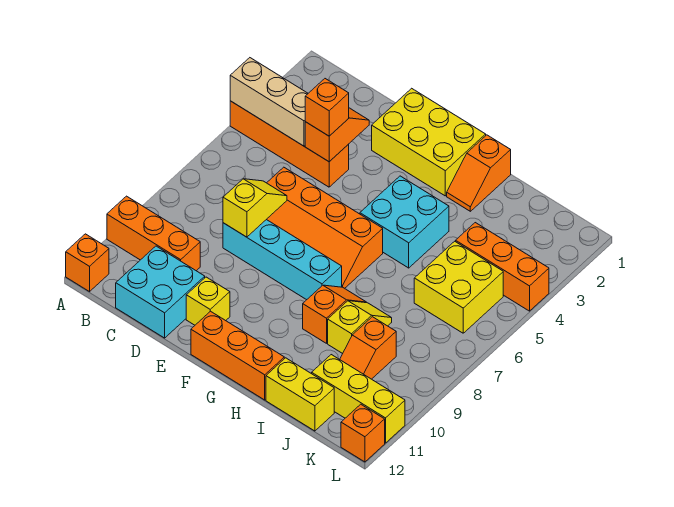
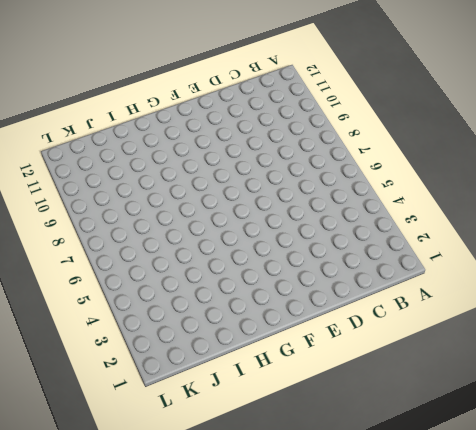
none -> orange 1x4 brick [230,101,349,187]
none -> orange 1x3 brick [107,196,200,271]
none -> orange 1x1 brick [66,234,109,292]

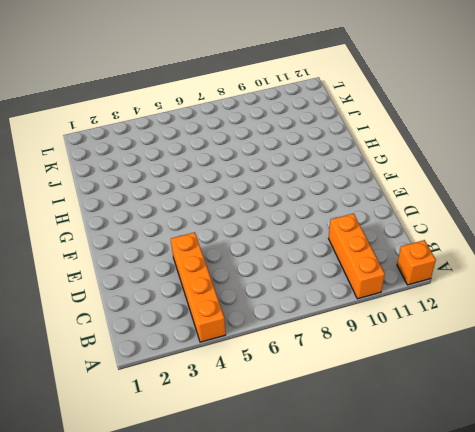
none -> cyan 2x2 brick [116,246,205,338]
none -> orange 2x4 slope [266,167,383,288]
none -> cyan 1x4 brick [223,220,342,300]

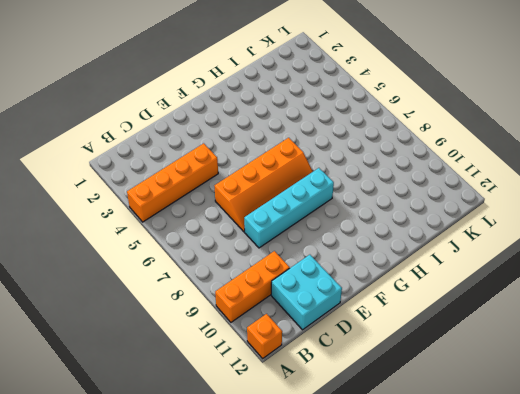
none -> yellow 2x3 brick [372,88,486,196]
none -> yellow 1x1 brick [186,277,230,325]
none -> orange 1x3 brick [191,311,284,400]

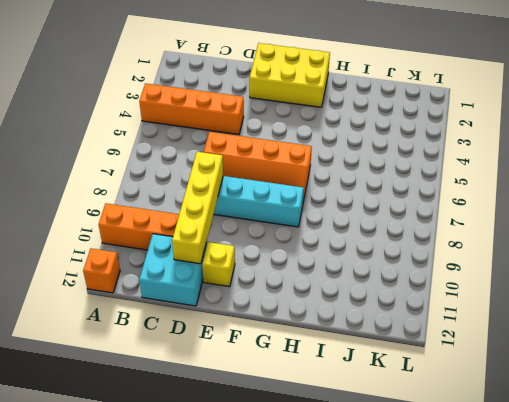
yellow 1x4 brick [172,152,223,264] -> yellow 1x2 slope [223,179,287,237]
none -> orange 1x3 brick [191,311,284,400]
none -> cyan 2x2 brick [360,176,449,268]
none -> orange 1x2 slope [447,135,511,211]

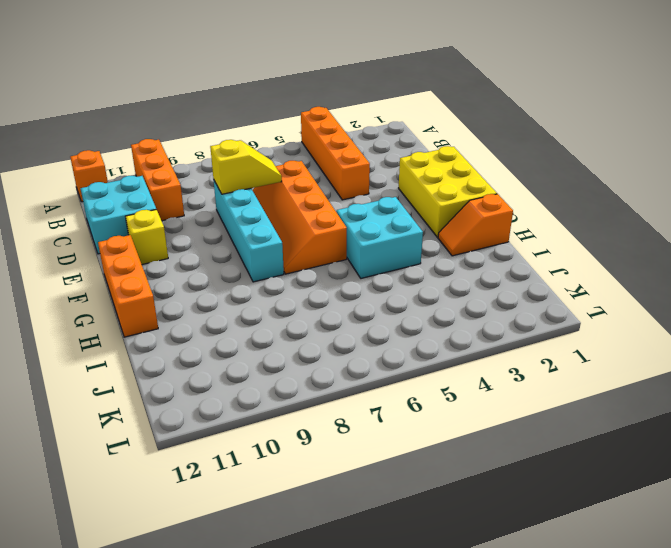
none -> orange 1x2 slope [303,285,367,343]
none -> yellow 1x2 slope [328,301,392,354]
none -> yellow 1x2 brick [266,358,334,431]

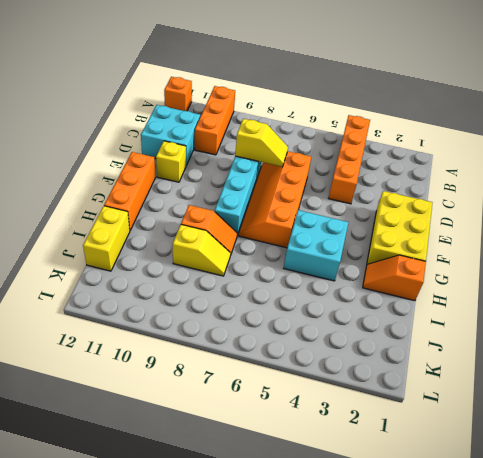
none -> orange 1x3 brick [456,223,549,311]
none -> yellow 2x2 brick [414,241,503,333]
none -> orange 1x2 slope [340,317,396,379]

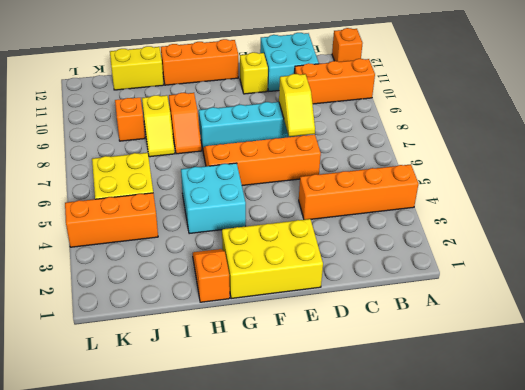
none -> yellow 1x3 brick [312,355,405,443]
none -> orange 1x1 brick [341,404,385,462]
none -> tan 1x3 brick [230,58,308,146]

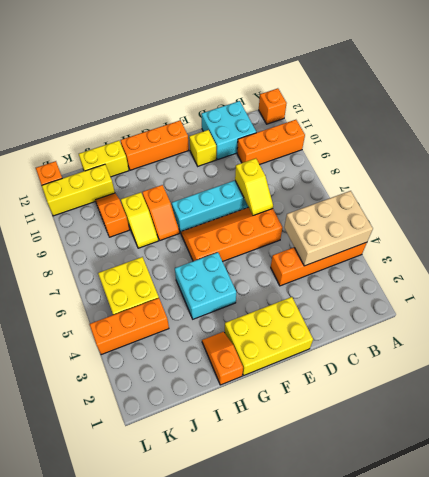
tan 2x3 brick [284,191,373,266] -> tan 1x3 brick [230,58,308,146]
none -> orange 1x2 slope [305,108,369,162]
none -> orange 1x1 brick [305,79,349,136]

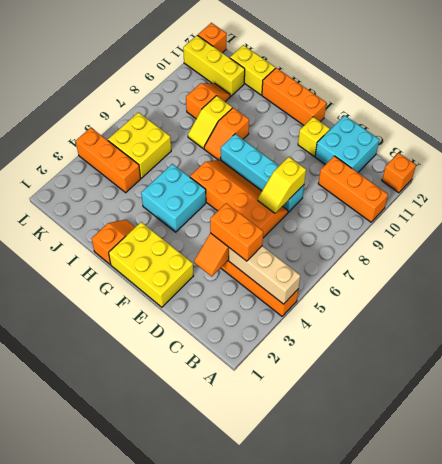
orange 1x2 brick [210,203,263,261] -> orange 1x1 brick [305,79,349,136]

